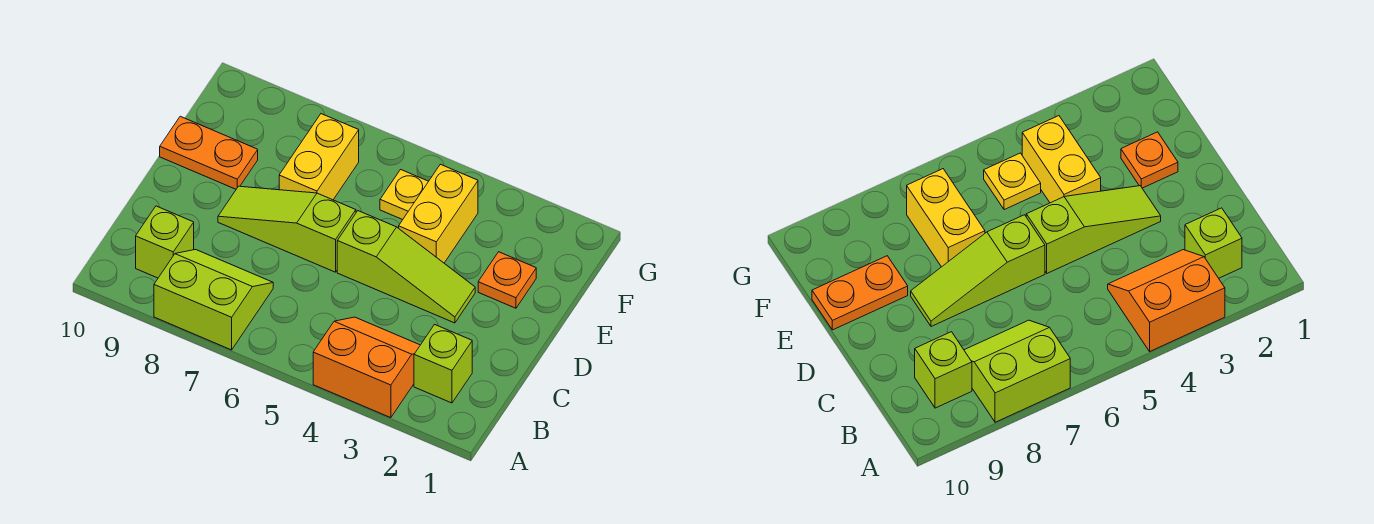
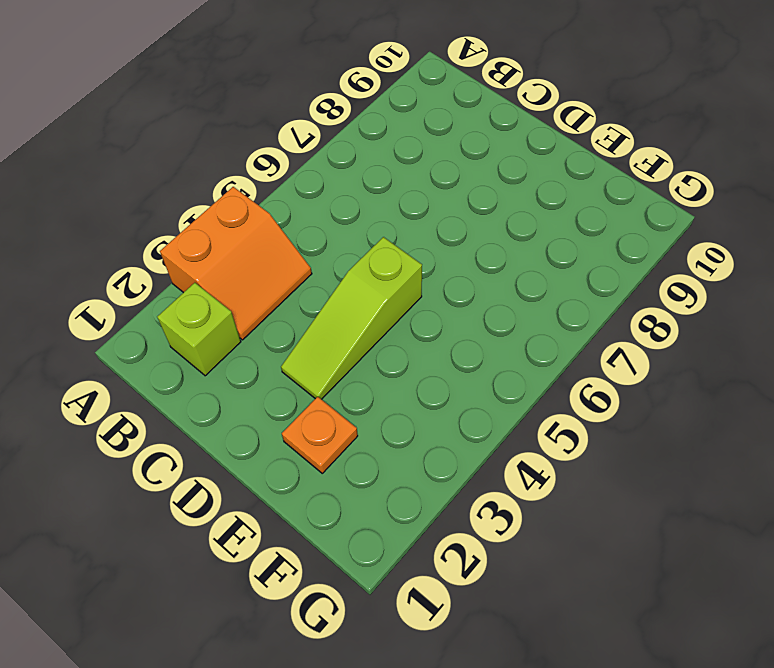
none -> lime 2x2 slope [154,250,273,350]
none -> lime 1x1 brick [136,206,194,278]

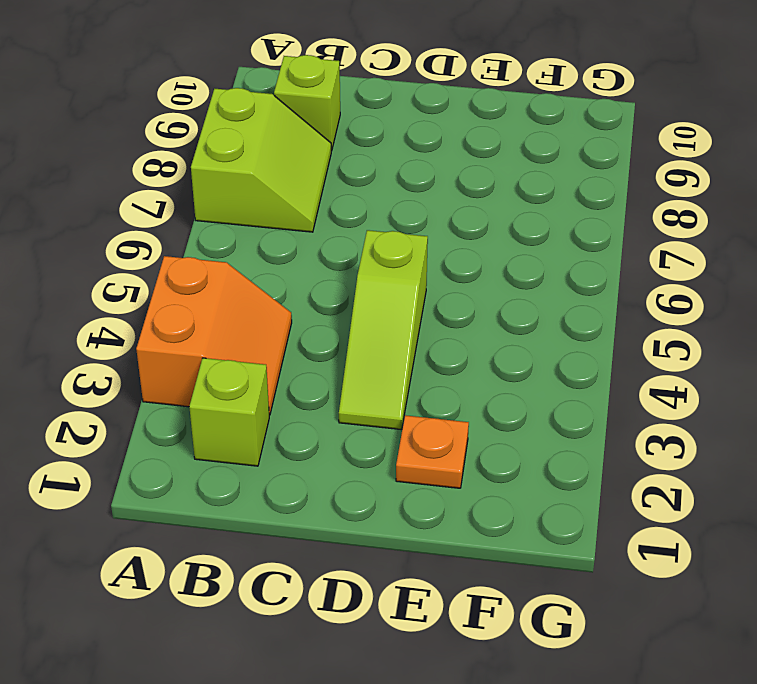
none -> lime 1x3 slope [218,186,356,272]
none -> yellow 1x2 brick [399,164,478,263]

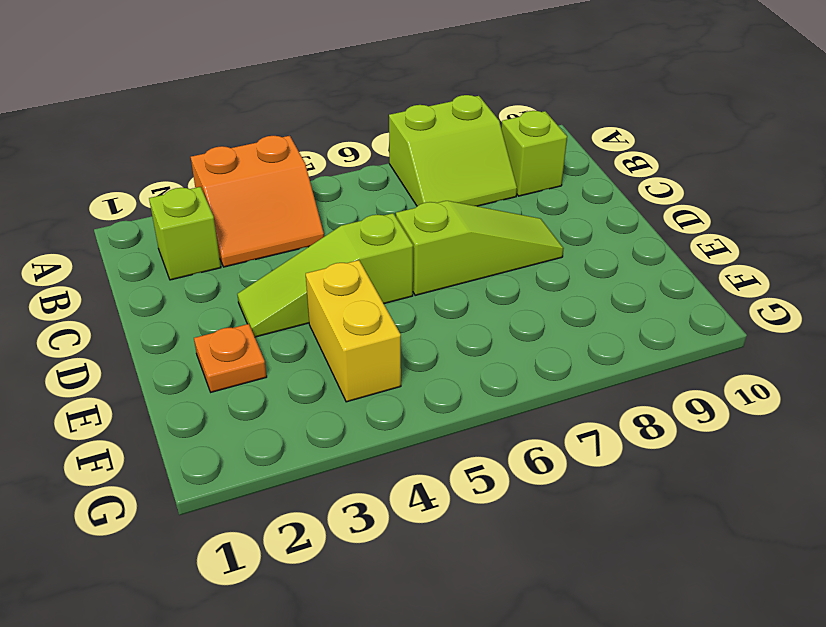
none -> yellow 1x2 brick [279,114,359,200]
none -> orange 1x2 plate [160,116,258,189]

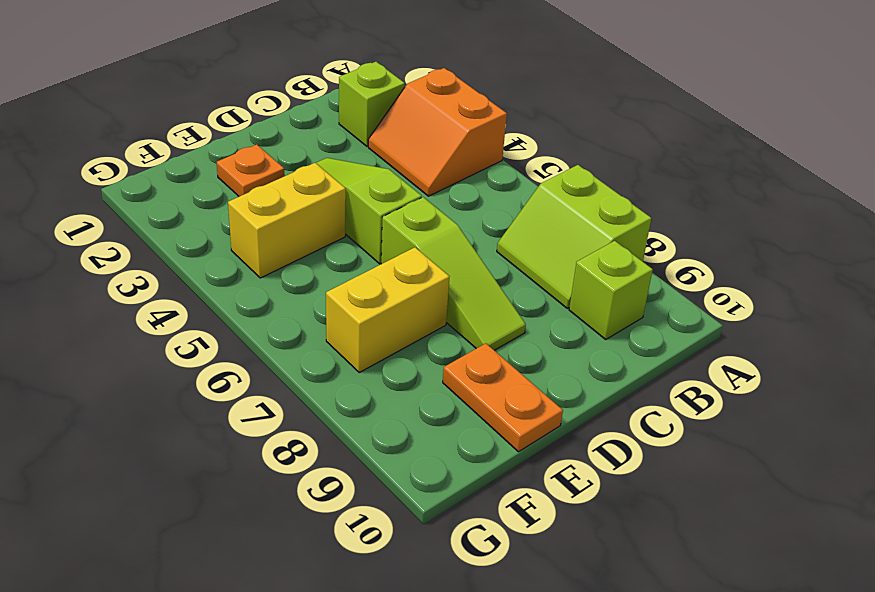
none -> yellow 1x1 plate [380,170,429,220]

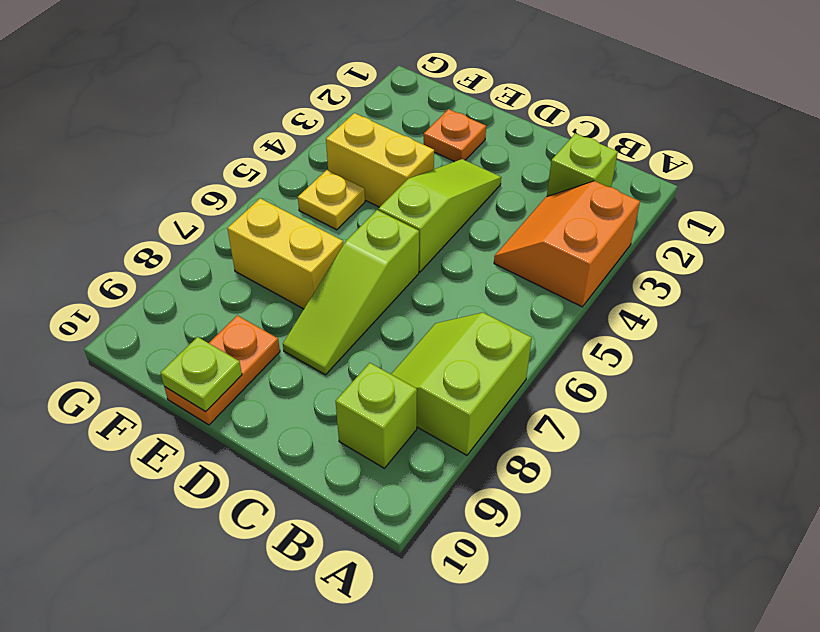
lime 1x1 plate [160,337,242,412] -> none

